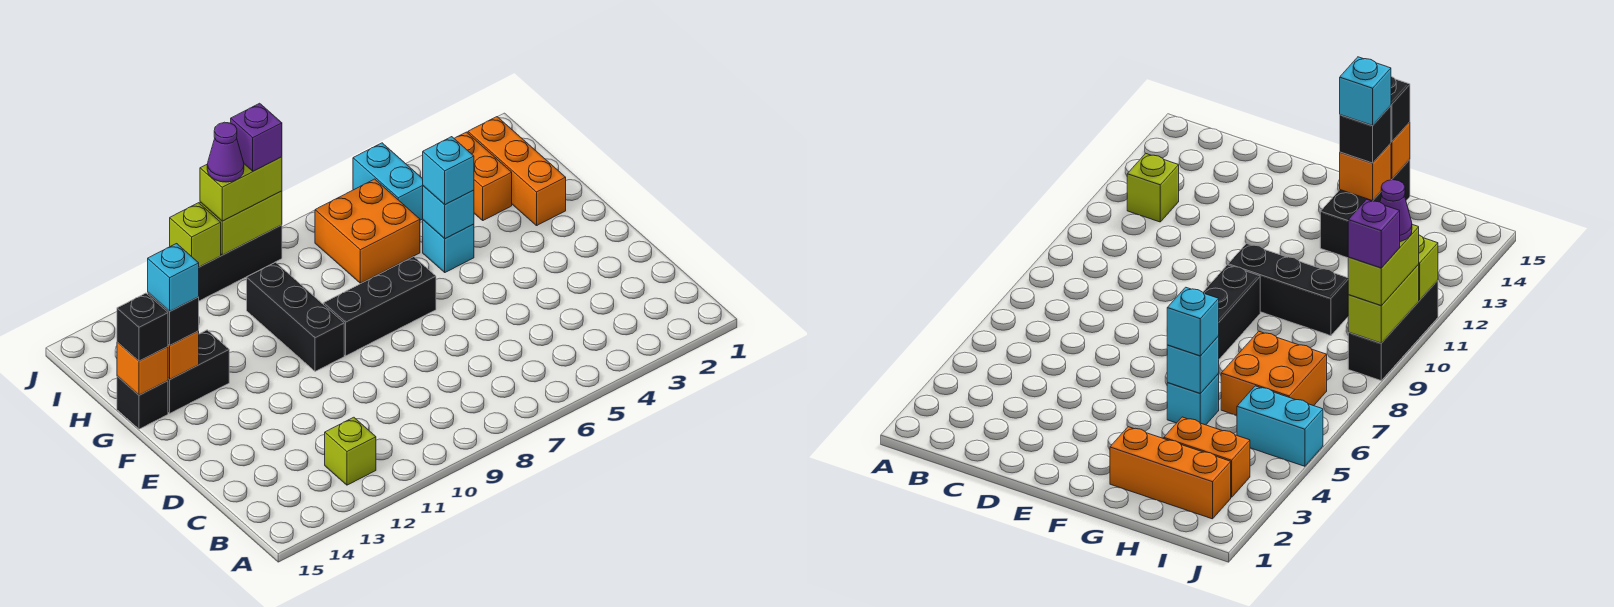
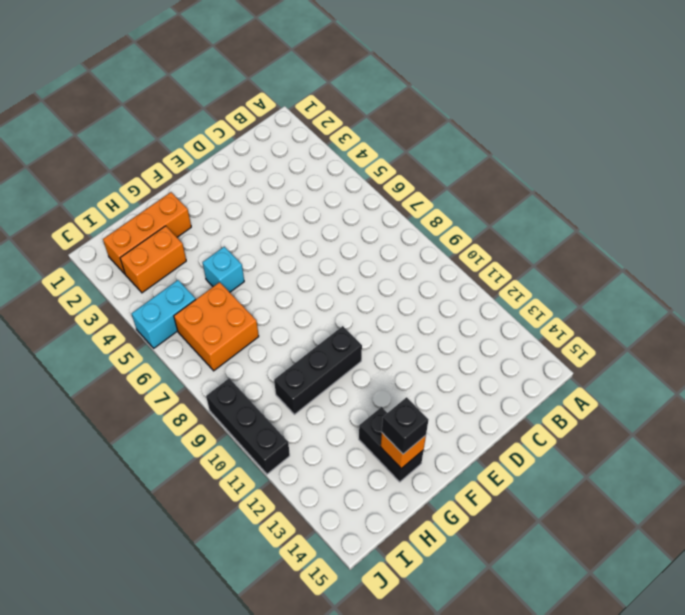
none -> lime 1x1 brick [325,417,376,485]
none -> black 1x3 brick [324,257,436,356]
none -> black 1x1 brick [117,376,168,429]

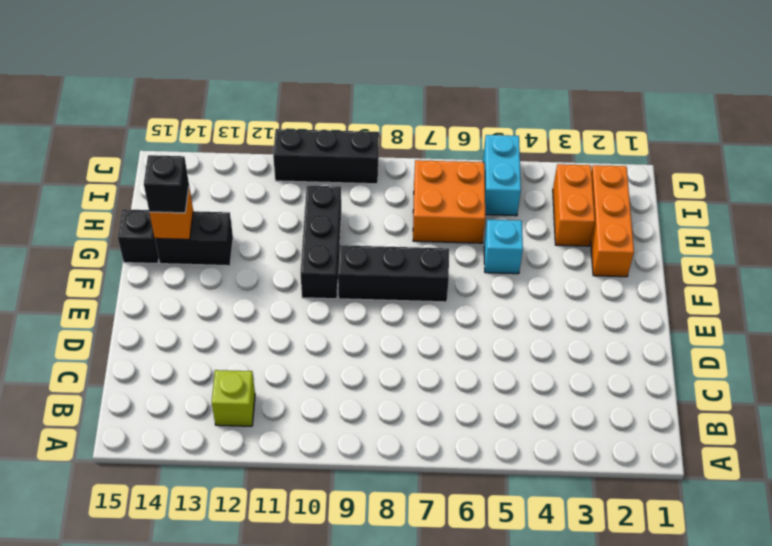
none -> cyan 1x1 brick [423,186,474,239]
none -> orange 1x1 brick [117,342,168,395]
none -> lime 1x2 brick [200,191,282,255]

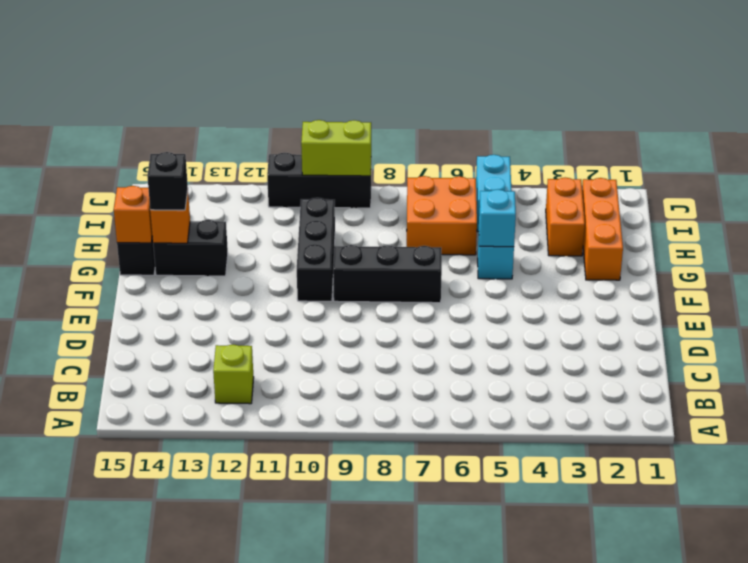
none -> lime 1x1 brick [170,203,221,267]
none -> cyan 1x1 brick [423,137,474,205]
none -> black 1x1 brick [117,293,168,361]

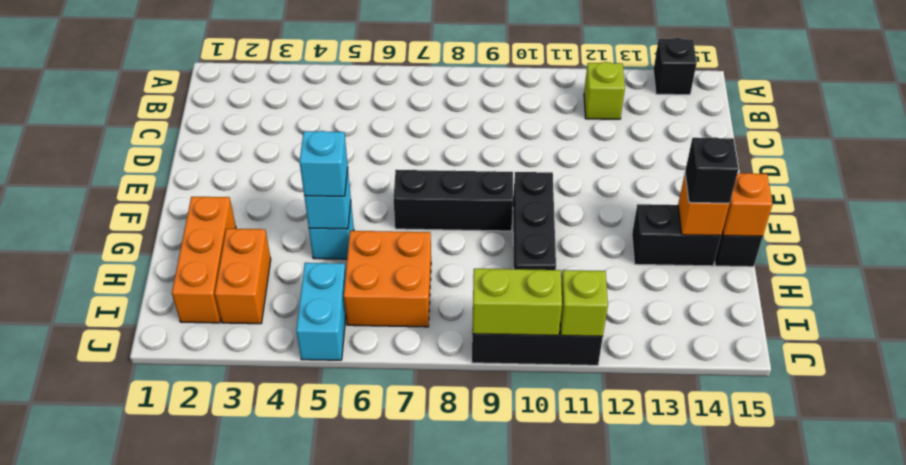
black 1x1 brick [653,38,697,95] -> black 1x1 brick moved to [117,293,168,361]
none -> lime 1x2 brick [200,157,282,221]
none -> cyan 1x1 brick [148,244,199,311]
none -> purple 1x1 brick [231,103,282,171]

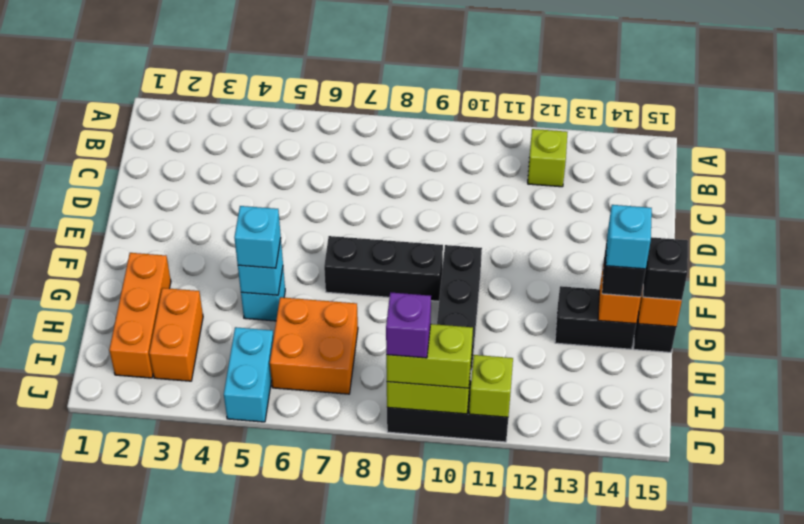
none -> purple 1x1 cone [207,122,244,182]

